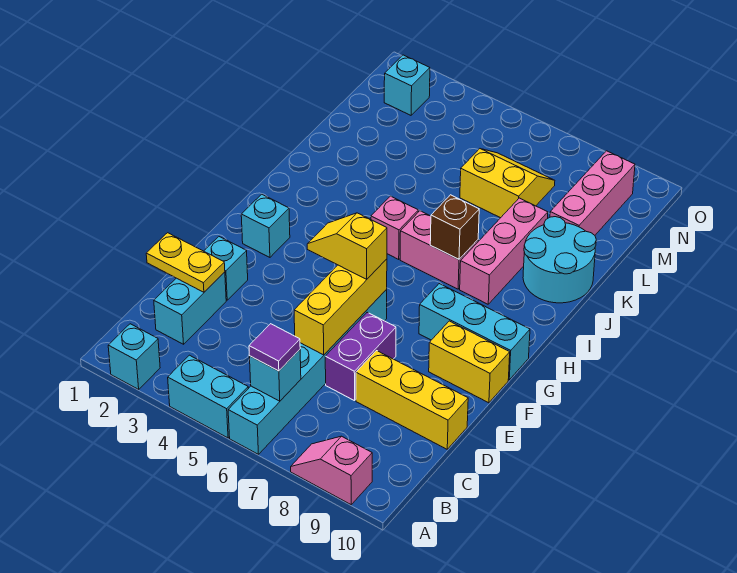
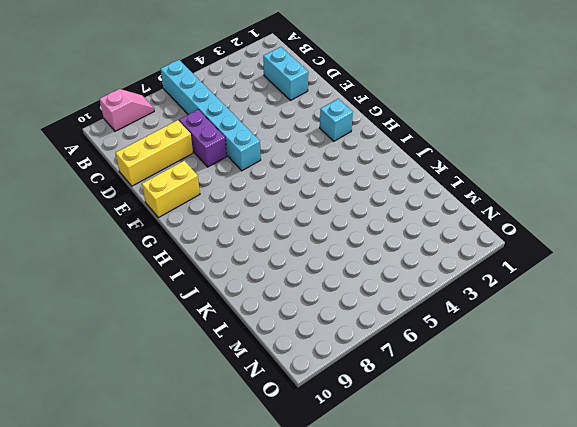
none -> cyan 1x1 brick [108,324,160,389]
none -> cyan 1x2 brick [168,355,248,438]
none -> cyan 1x1 brick [204,237,248,300]

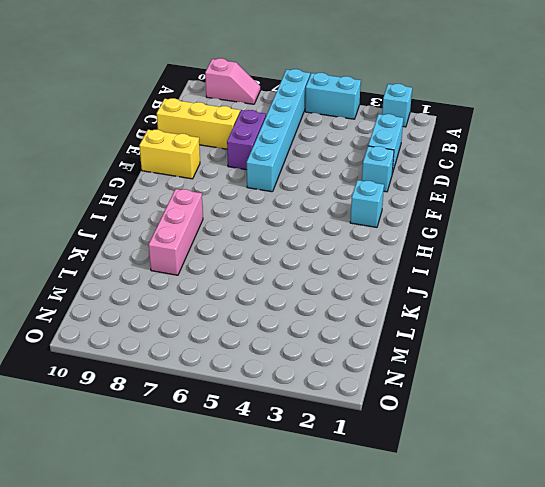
none -> cyan 1x3 brick [419,284,530,380]
none -> pink 1x1 brick [371,196,418,259]
none -> pink 1x2 brick [400,211,478,289]

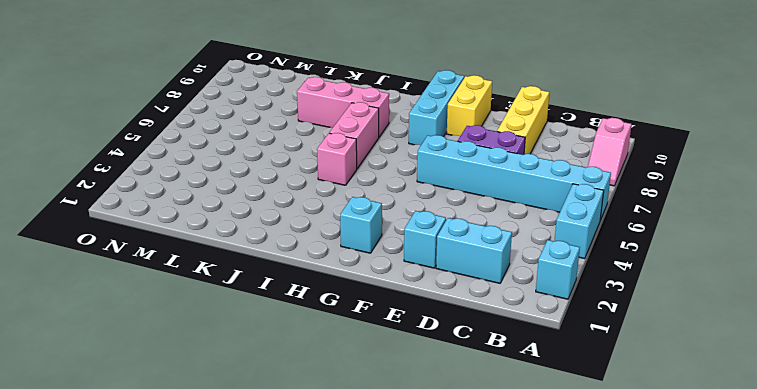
none -> cyan 2x2 round brick [523,217,596,303]
none -> yellow 2x2 slope [460,149,555,218]
none -> pink 1x3 brick [550,151,635,235]

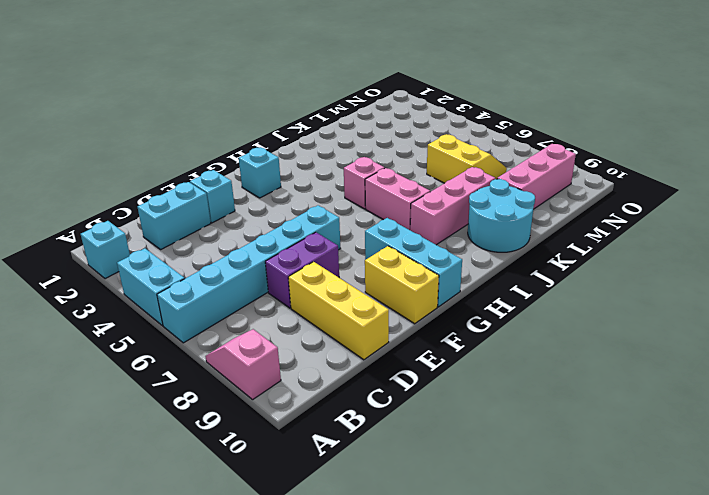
none -> cyan 1x1 brick [384,55,430,115]
none -> cyan 1x1 brick [250,350,301,401]
none -> yellow 1x2 plate [146,233,225,292]

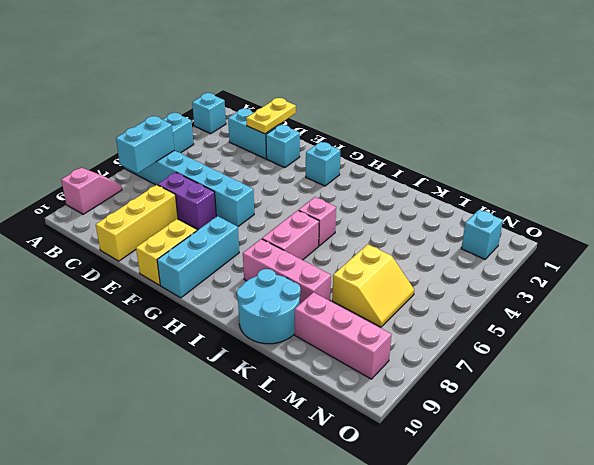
cyan 1x2 brick [116,116,174,173] -> cyan 1x1 brick [250,350,301,401]
none -> yellow 1x3 brick [294,259,387,355]
none -> brown 1x1 brick [430,195,479,259]
none -> purple 1x1 tile [249,324,300,371]

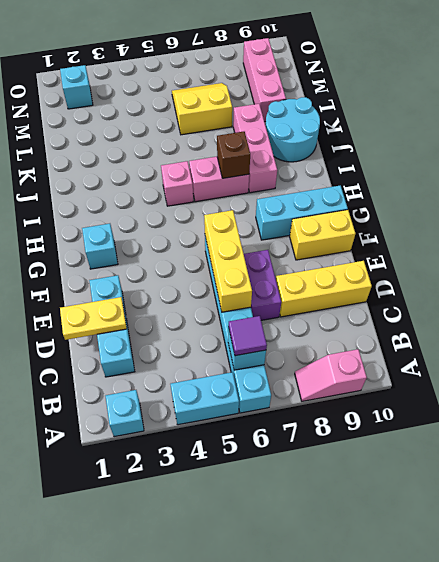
none -> yellow 1x2 slope [307,213,387,279]

